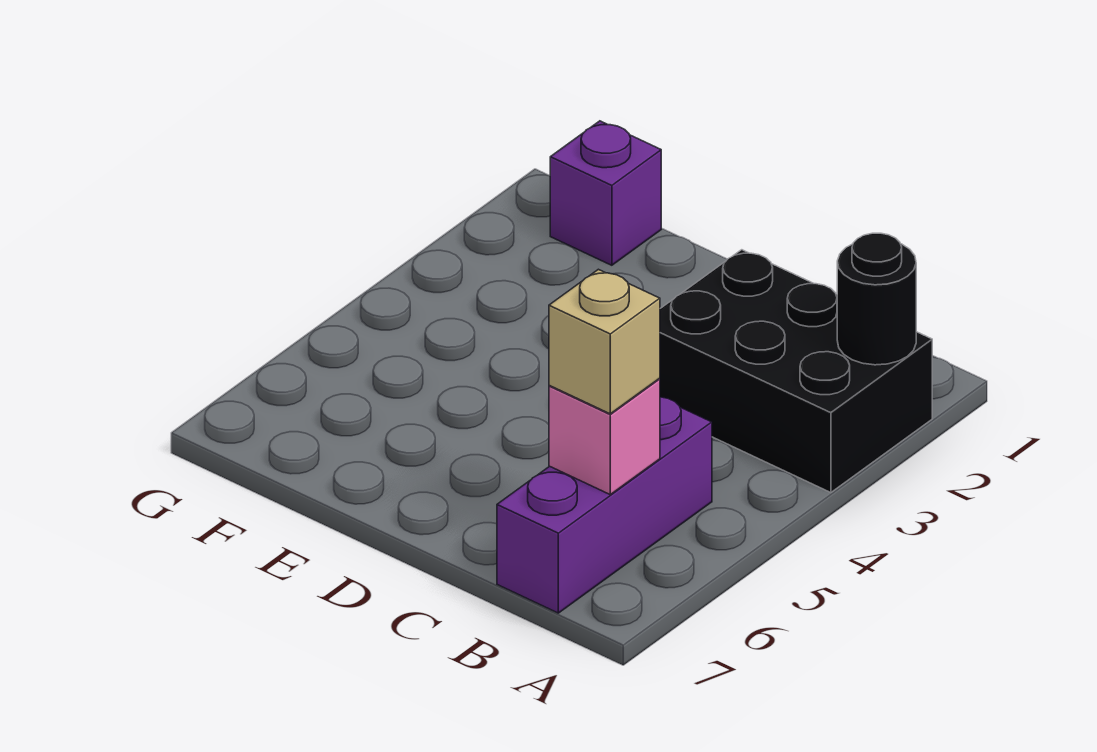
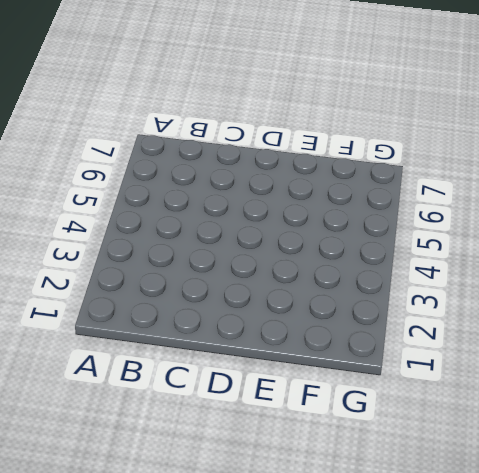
none -> black 2x3 brick [660,250,932,493]
none -> purple 1x3 brick [497,397,712,613]

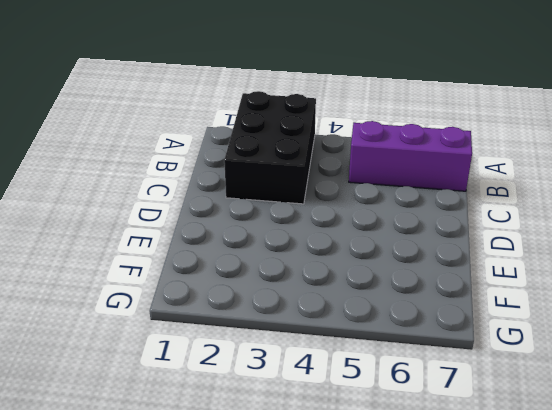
none -> purple 1x1 brick [550,121,661,265]
none -> black 1x1 round brick [837,233,916,365]

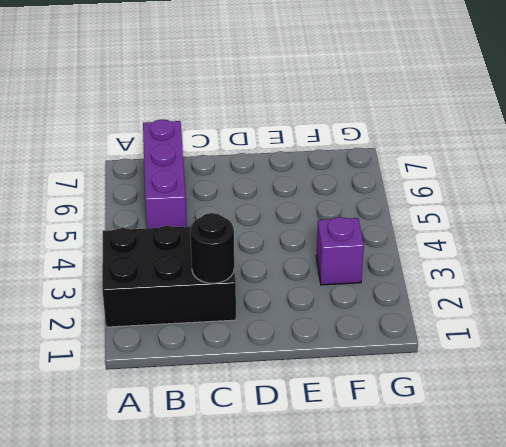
black 1x1 round brick [190,213,234,283] -> black 1x1 round brick moved to [837,233,916,365]
purple 1x1 brick [316,217,364,285] -> purple 1x1 brick moved to [550,121,661,265]
none -> pink 1x1 brick [549,379,660,495]
none -> tan 1x1 brick [549,269,660,414]

